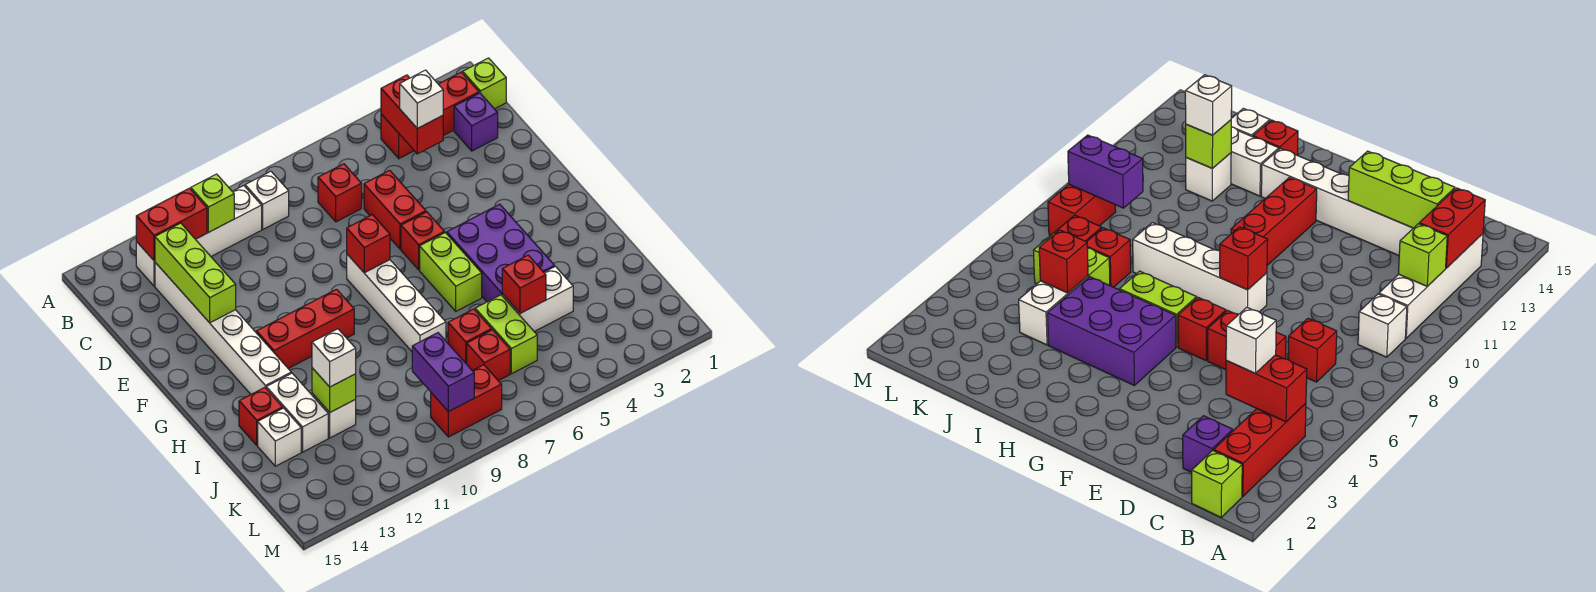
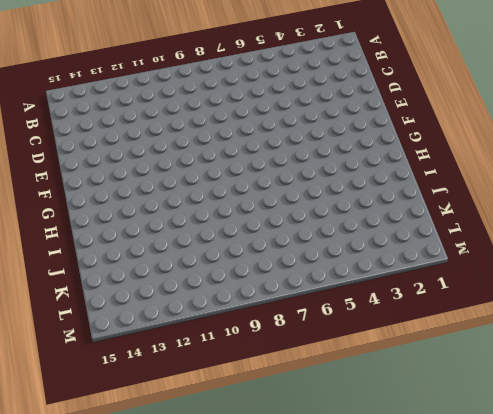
none -> lime 1x1 brick [463,58,506,109]
none -> red 1x3 brick [381,72,479,159]
none -> white 1x1 brick [245,171,289,229]
none -> white 1x4 brick [136,186,262,286]

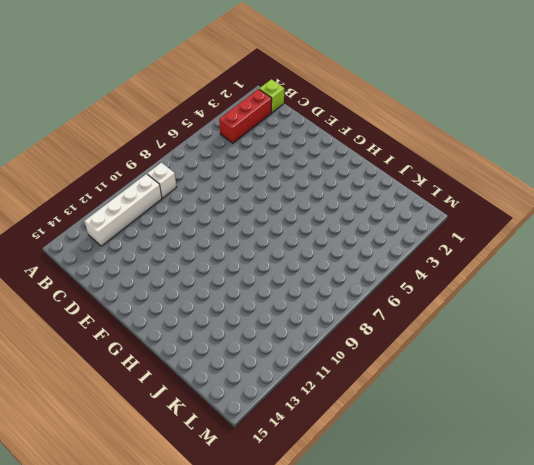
none -> purple 1x1 brick [454,93,498,151]
none -> red 1x1 brick [318,164,362,222]
none -> white 1x6 brick [155,262,291,394]
none -> red 1x2 brick [364,170,426,249]

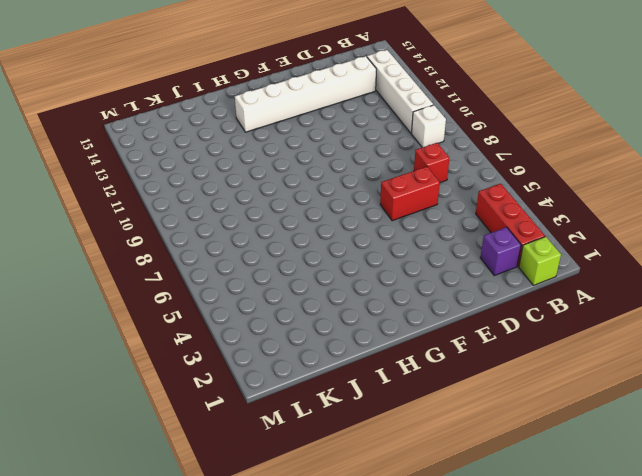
none -> red 1x1 brick [401,212,445,270]
none -> white 1x4 brick [347,254,446,351]
none -> purple 2x3 brick [447,204,555,302]
none -> lime 1x2 brick [420,233,482,311]

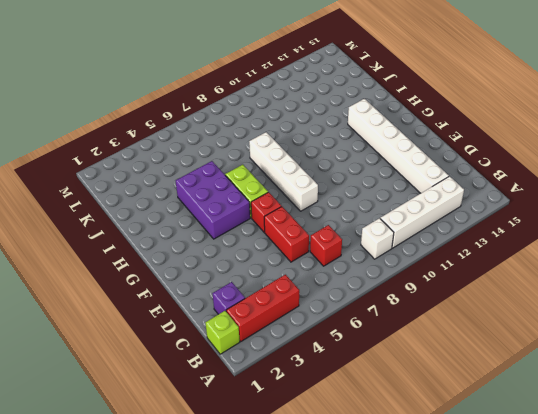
none -> red 1x3 brick [256,289,354,368]
none -> white 1x2 brick [266,373,328,452]
none -> red 1x1 brick [239,388,283,445]
none -> white 1x2 brick [502,267,573,332]

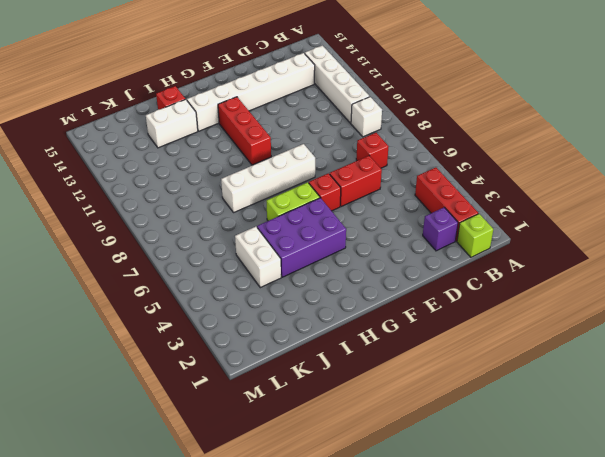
none -> lime 1x2 brick [475,295,537,374]
none -> red 1x1 brick [448,309,492,364]
none -> white 1x1 brick [312,393,356,438]
none -> white 1x1 brick [258,408,301,466]

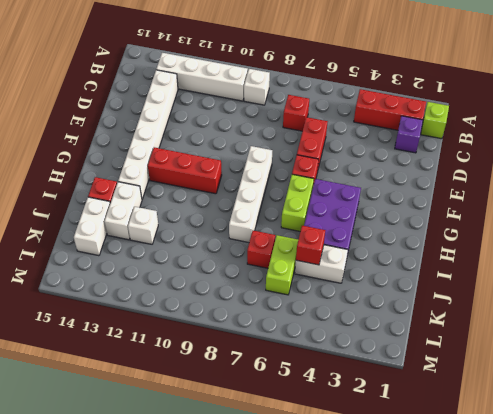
white 1x2 brick [74,197,110,256] -> white 1x1 brick [258,408,301,466]
none -> red 1x1 brick [467,330,510,381]
none -> red 1x2 brick [431,365,502,437]
none -> red 1x2 brick [381,75,443,154]
none -> lime 1x1 brick [191,174,234,232]

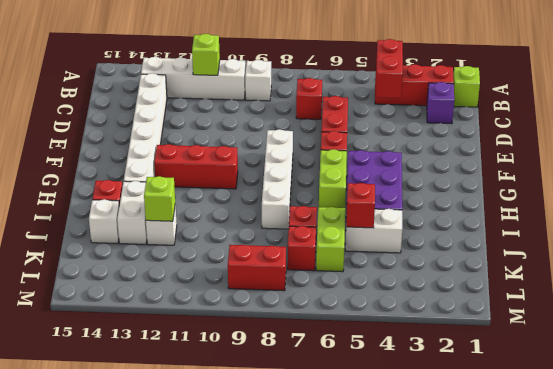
none -> red 1x2 brick [136,188,207,261]
none -> lime 1x3 brick [155,223,236,323]
none -> red 1x1 brick [347,215,390,273]
none -> purple 1x2 brick [412,333,474,412]

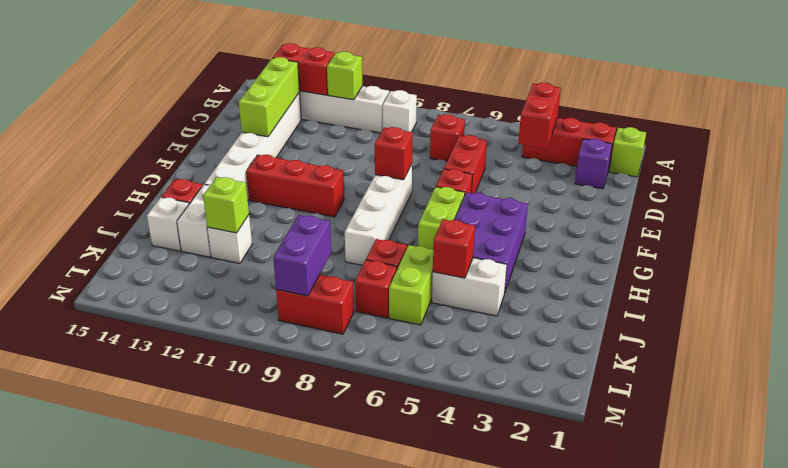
none -> white 1x1 brick [400,70,443,128]
none -> white 1x1 brick [312,329,356,387]

